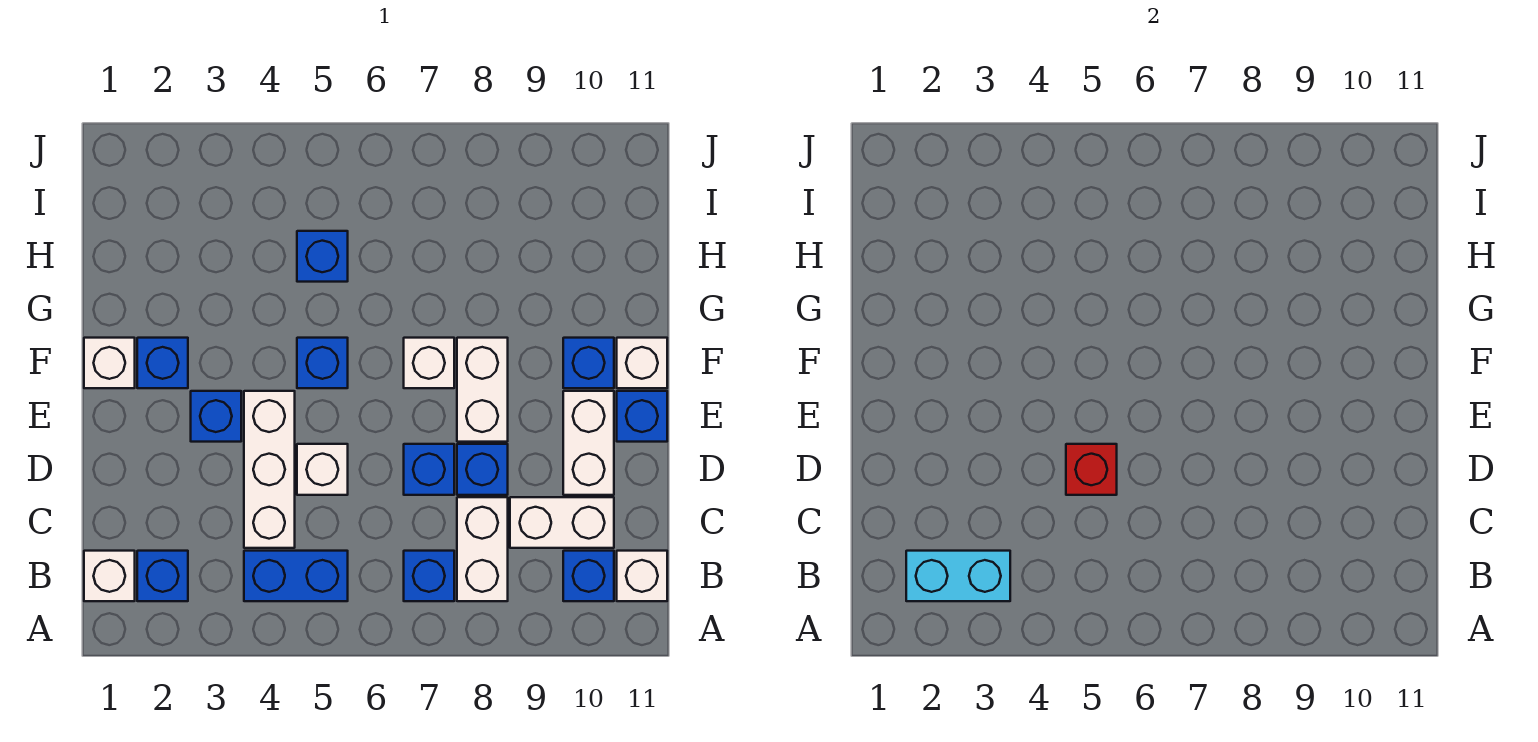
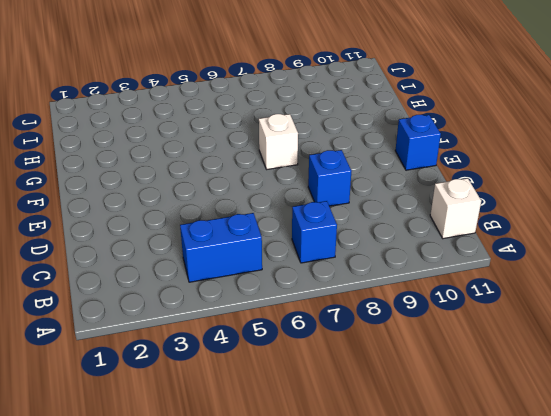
none -> white 1x1 brick [84,551,135,601]
none -> blue 1x1 brick [137,551,188,601]
none -> white 1x2 brick [457,497,508,601]

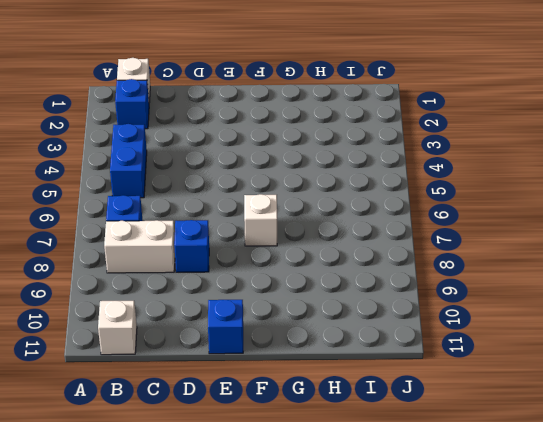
none -> blue 1x1 brick [563,551,614,601]
none -> white 1x3 brick [244,391,295,548]
none -> white 1x2 brick [510,497,614,548]

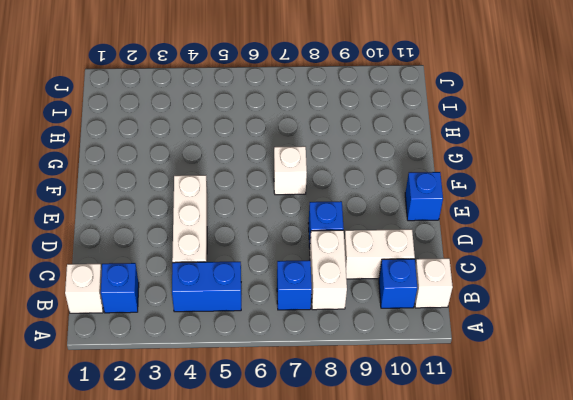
none -> white 1x1 brick [297,444,348,495]
none -> blue 1x1 brick [404,444,454,495]
none -> white 1x2 brick [563,391,614,495]

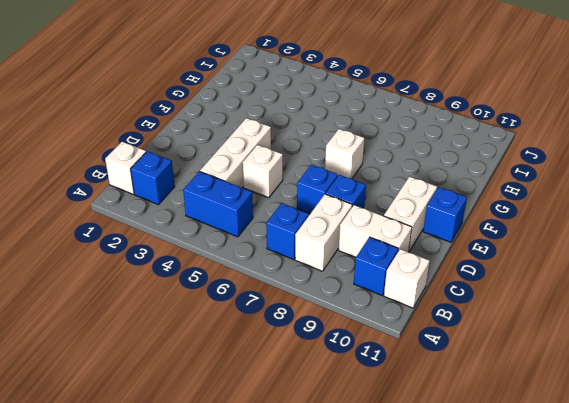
none -> blue 1x1 brick [191,391,241,442]
none -> white 1x2 brick [457,338,508,442]
none -> white 1x1 brick [84,338,135,388]

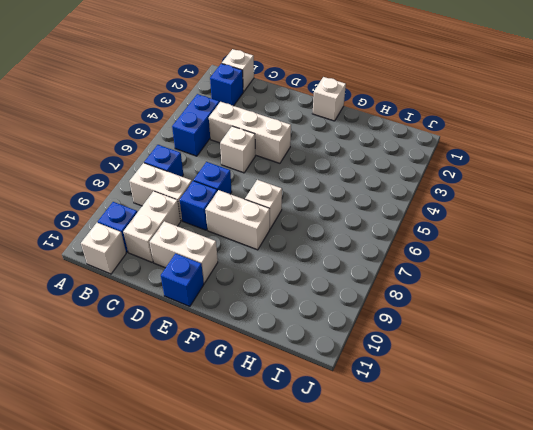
none -> blue 1x1 brick [191,391,241,442]
none -> blue 1x1 brick [137,338,188,388]
none -> blue 1x1 brick [297,338,348,388]

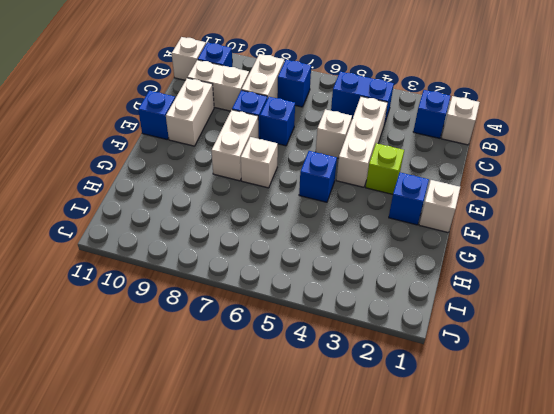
lime 1x1 brick [366,143,404,194] -> blue 1x1 brick [191,391,241,442]
none -> blue 1x1 brick [563,338,614,388]
none -> white 1x1 brick [617,338,667,388]
none -> blue 1x1 brick [297,231,348,282]

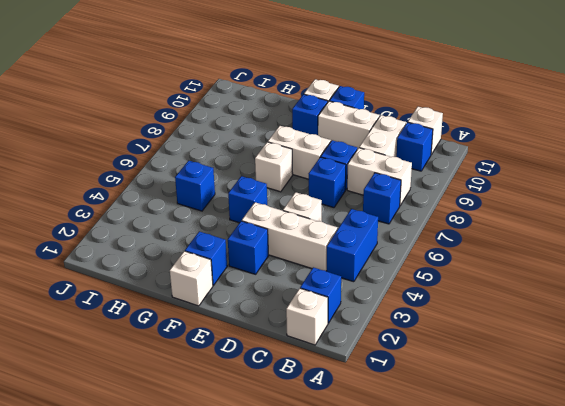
none -> cyan 1x2 brick [906,551,1010,601]
none -> red 1x1 brick [1066,444,1117,495]

